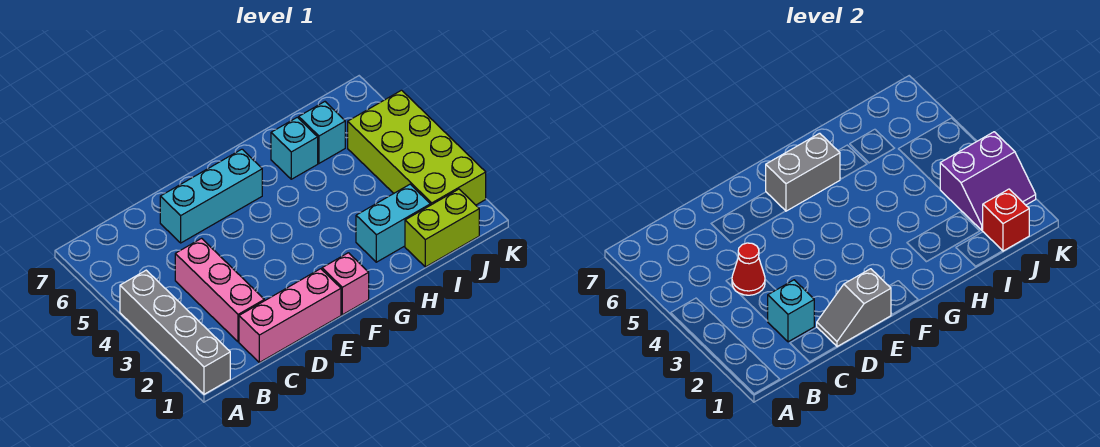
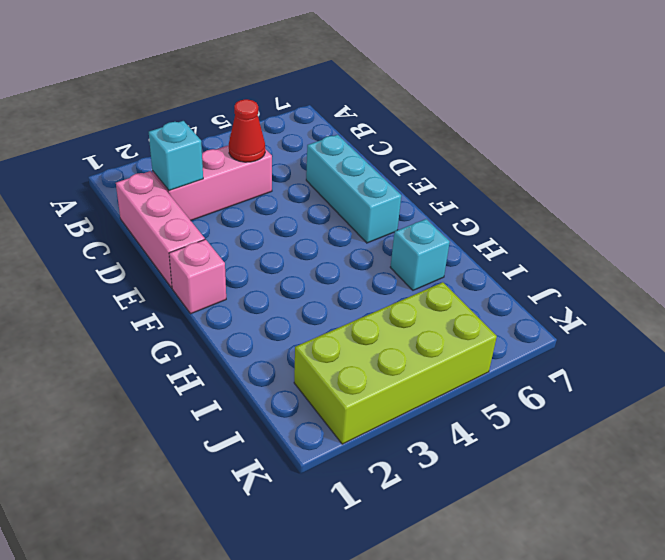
none -> grey 1x4 brick [120,270,230,394]
none -> cyan 1x2 brick [356,184,430,262]
none -> lime 1x2 brick [405,189,479,267]

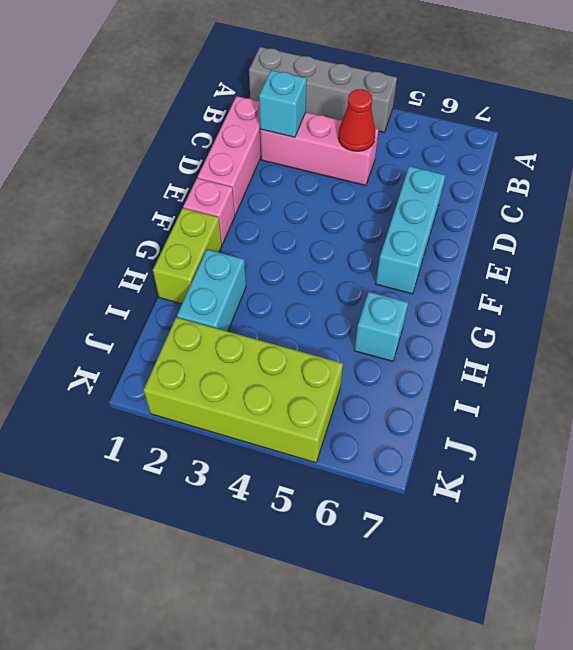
lime 1x2 brick [153,208,222,304] -> lime 1x2 brick moved to [405,189,479,267]
none -> cyan 1x1 brick [299,102,345,163]
none -> grey 1x2 slope [817,269,891,347]
none -> grey 1x2 brick [766,133,840,211]

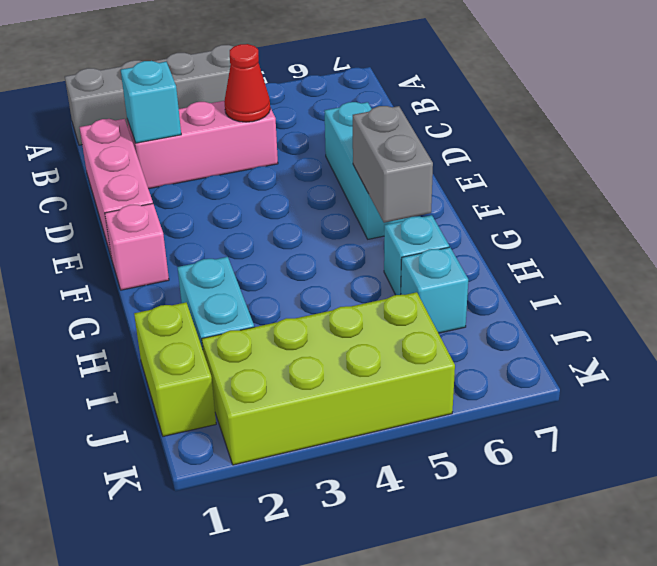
none -> grey 1x2 slope [817,269,891,347]
none -> red 1x1 brick [983,189,1029,251]
none -> purple 2x2 slope [940,132,1036,230]

